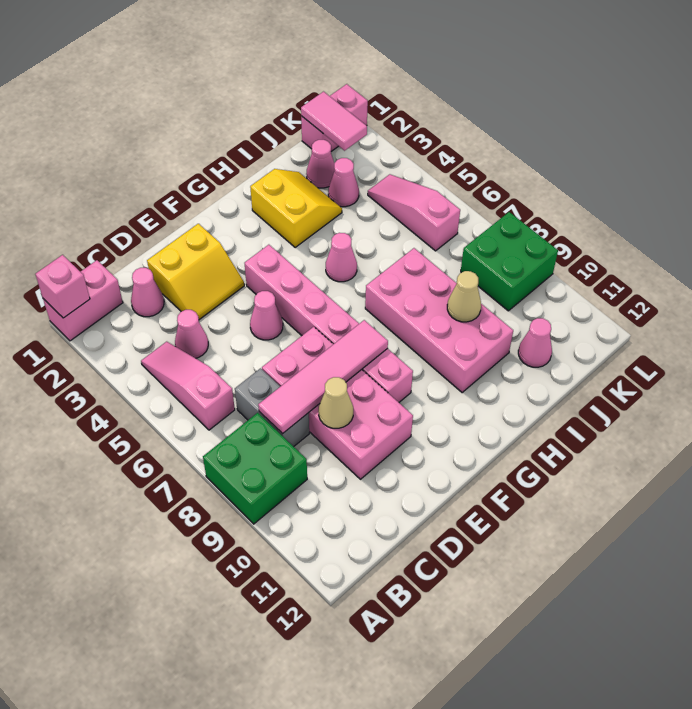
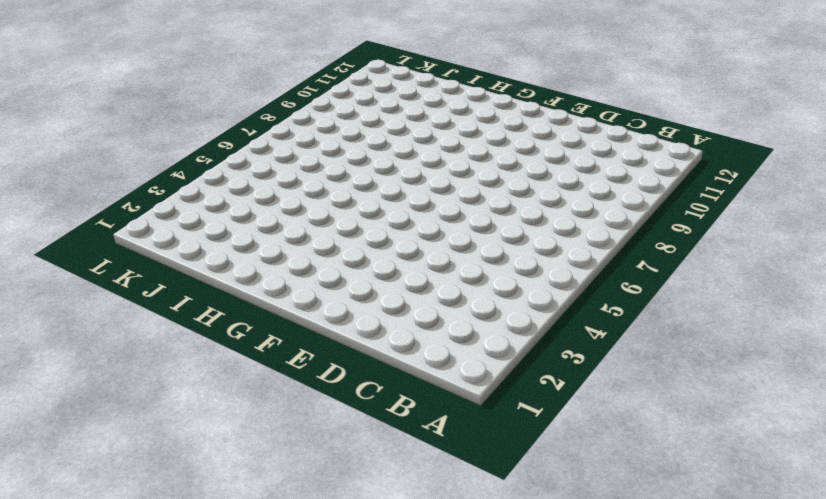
none -> pink 1x2 brick [43,260,123,341]
none -> green 2x2 brick [203,413,307,524]
none -> pink 1x3 slope [141,342,235,430]

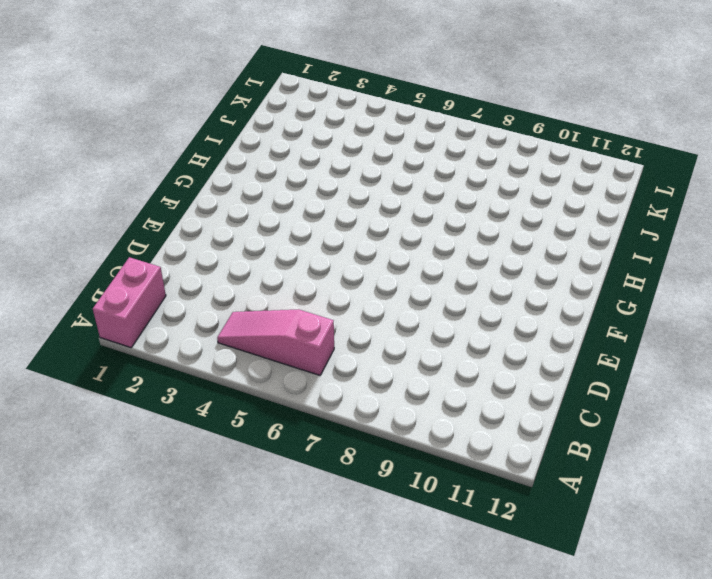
none -> green 2x2 brick [203,413,307,524]
none -> pink 1x1 cone [131,268,164,317]
none -> pink 1x1 cone [175,310,208,358]

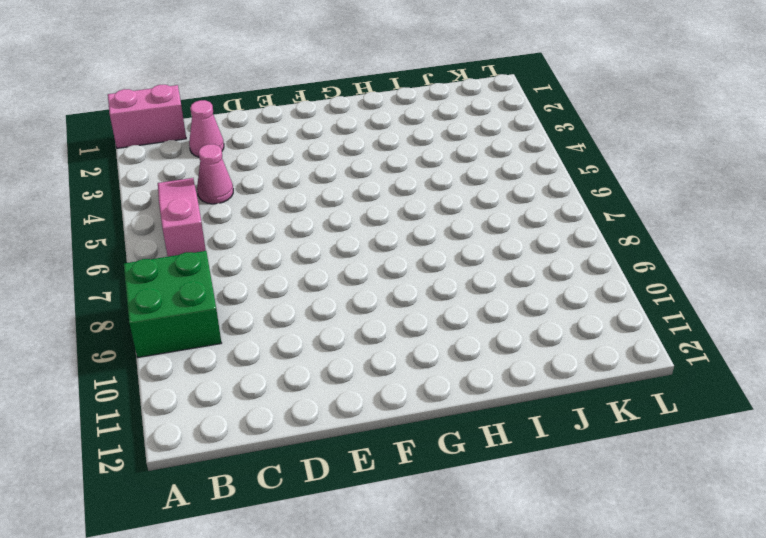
none -> grey 1x2 brick [235,368,309,447]
none -> yellow 2x2 slope [147,224,244,320]
none -> pink 2x4 brick [262,327,413,479]

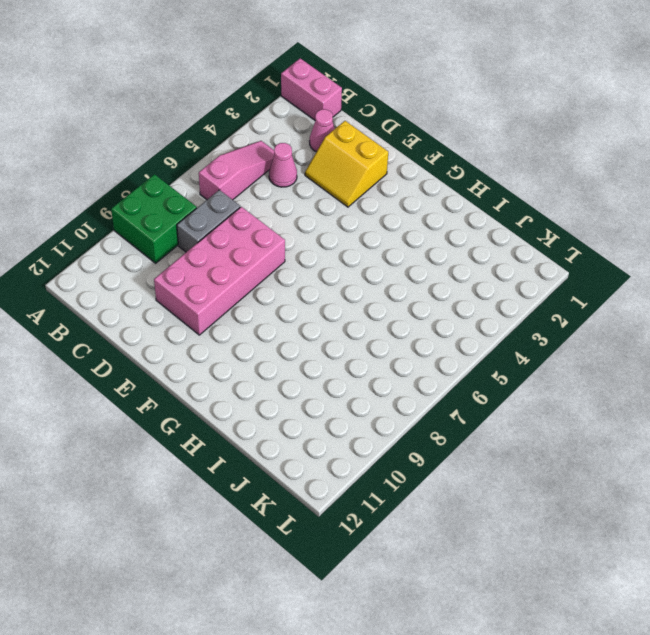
none -> pink 1x1 cone [250,291,283,340]
none -> pink 1x6 brick [245,245,413,402]
none -> yellow 2x2 slope [250,169,342,247]

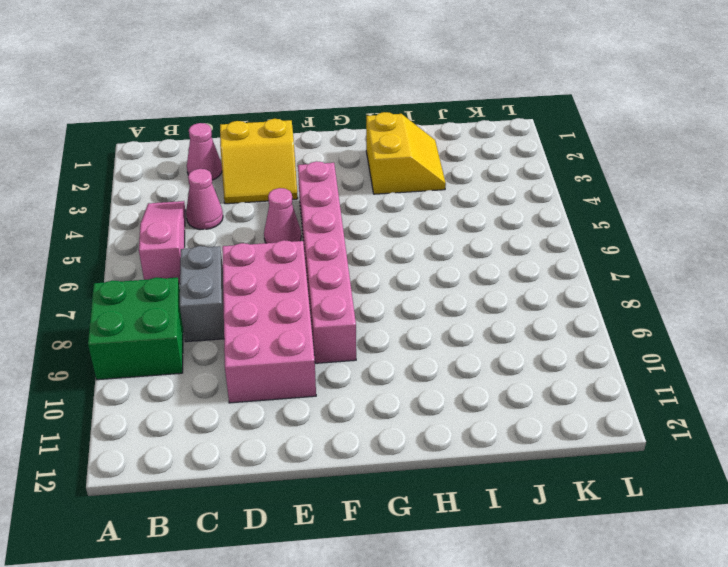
none -> pink 1x2 brick [43,260,123,341]
none -> pink 1x1 cone [326,233,357,282]
none -> pink 2x4 brick [365,248,513,392]

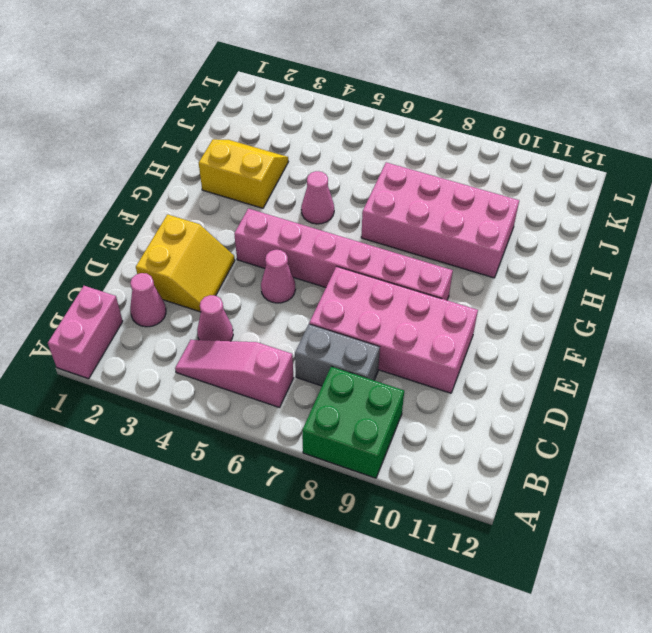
none -> pink 1x1 cone [306,140,334,188]
none -> pink 1x1 cone [328,158,359,207]
none -> pink 1x1 cone [518,318,552,367]

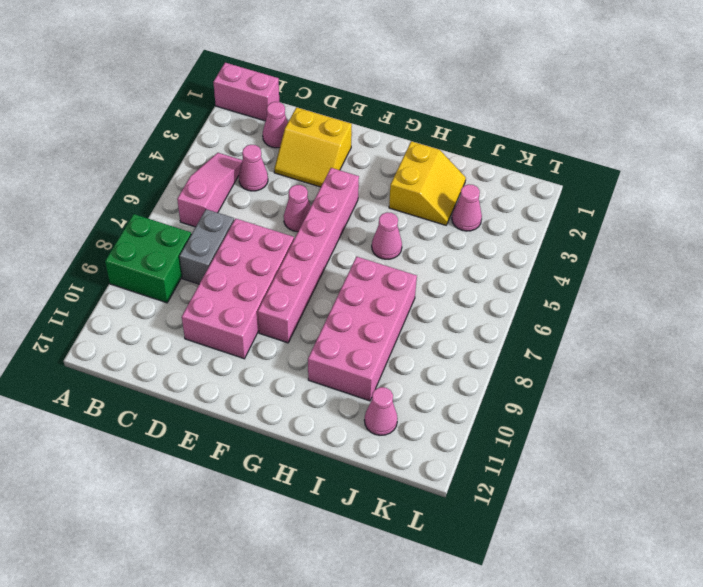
none -> pink 1x1 cone [306,140,334,188]
none -> pink 1x2 brick [301,84,368,151]
none -> pink 1x3 slope [368,174,460,251]

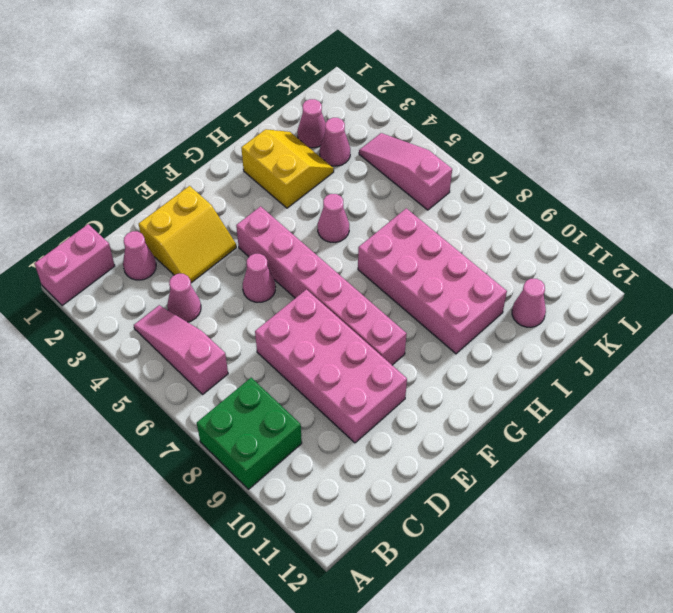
none -> grey 1x2 brick [235,368,309,447]
none -> pink 1x2 brick [301,84,368,151]
none -> green 2x2 brick [461,212,558,311]

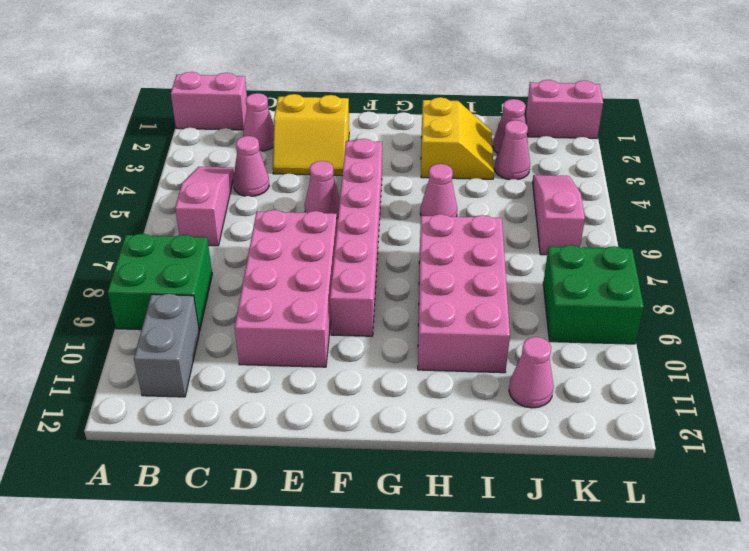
grey 1x2 brick [134,294,199,397] -> grey 1x2 brick moved to [235,368,309,447]
none -> pink 1x1 brick [35,255,90,318]
none -> pink 1x4 tile [258,320,388,434]
none -> tan 1x1 cone [318,377,353,428]

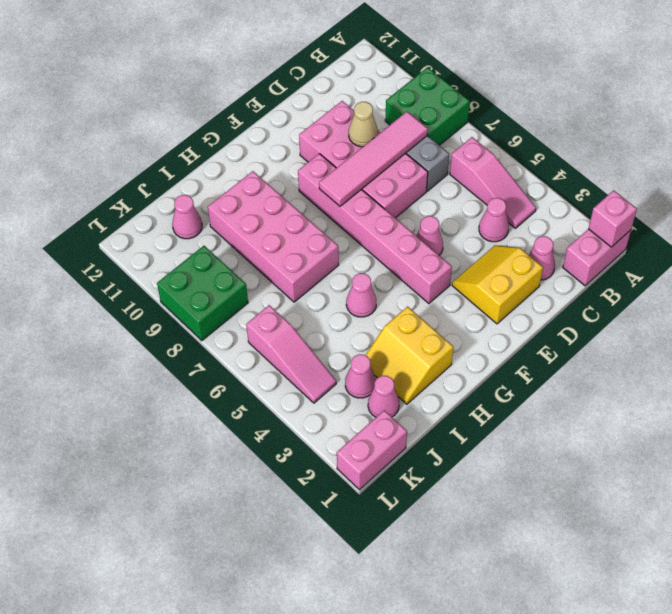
none -> tan 1x1 cone [447,271,481,322]
none -> pink 1x2 tile [301,92,367,151]

